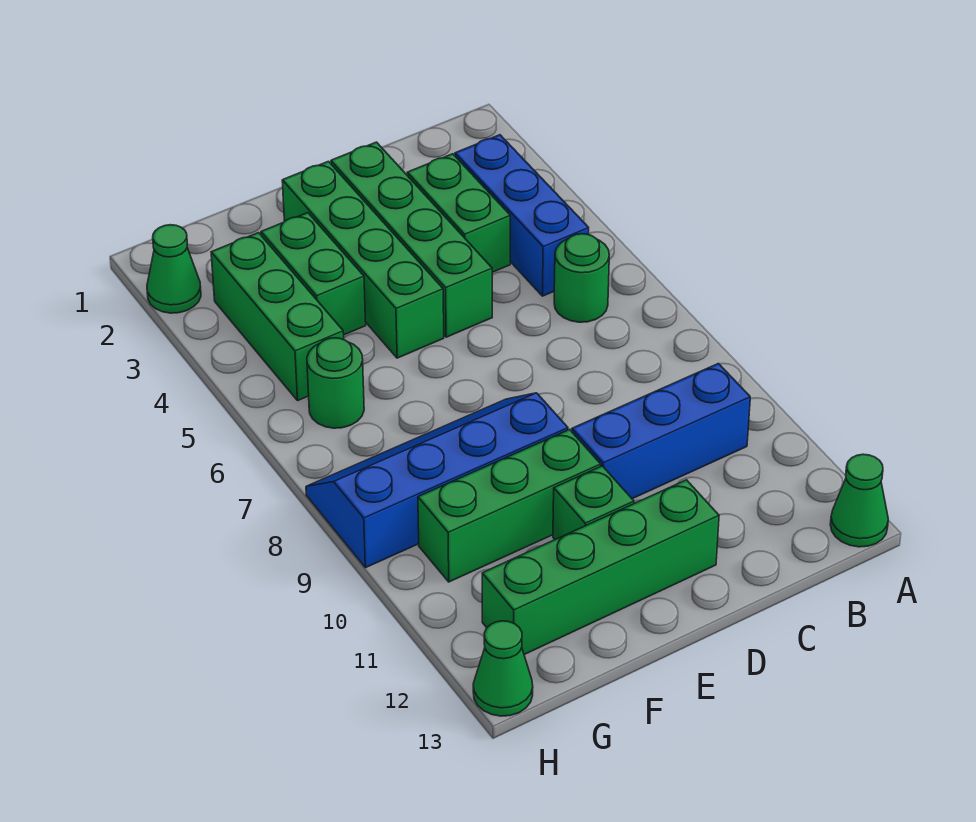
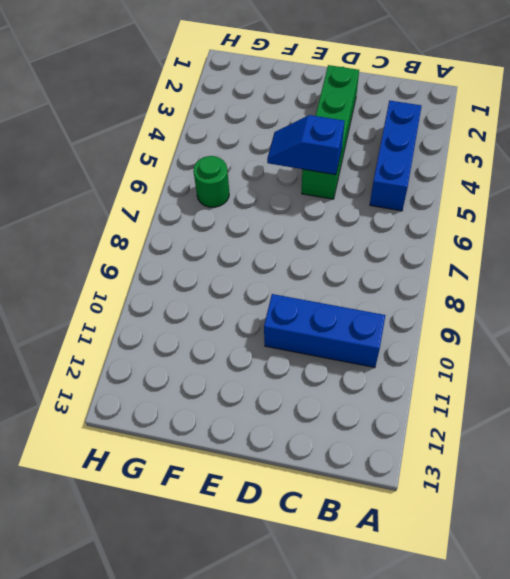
blue 1x2 slope [267,115,345,175] -> none
none -> green 1x1 cone [830,454,888,547]
none -> green 1x1 round brick [554,234,609,322]
none -> green 1x2 brick [407,154,510,272]

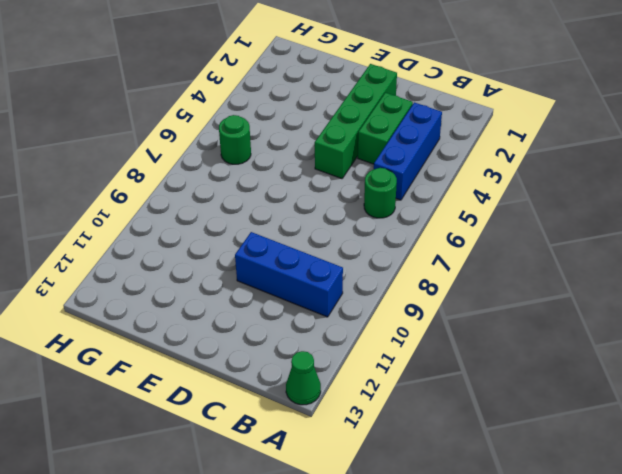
none -> green 1x4 brick [482,480,719,655]
none -> green 1x4 brick [282,161,444,358]
none -> blue 2x4 slope [306,393,568,568]

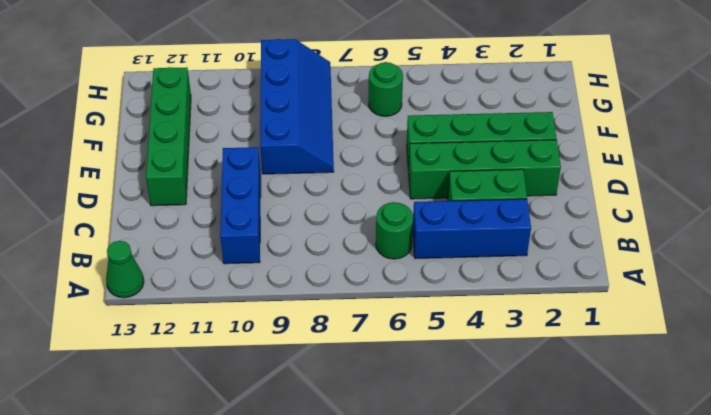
none -> green 1x3 brick [418,429,601,582]
none -> green 1x1 brick [553,466,634,539]
none -> green 1x2 brick [261,213,366,335]

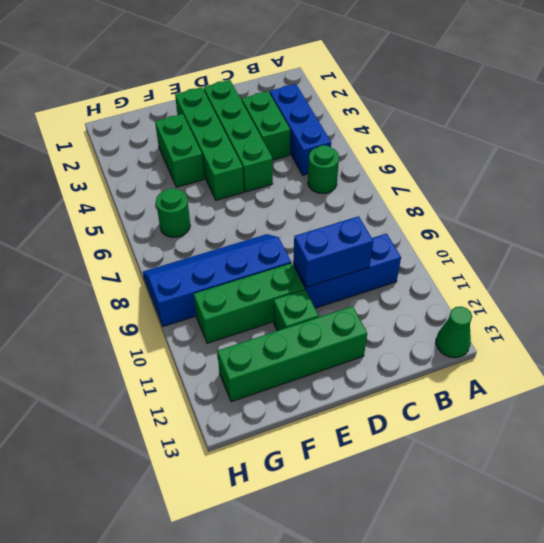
blue 1x2 brick [293,216,373,287] -> none
none -> green 1x3 brick [211,233,344,401]
none -> green 1x1 cone [147,225,201,313]
none -> green 1x1 cone [473,621,533,716]

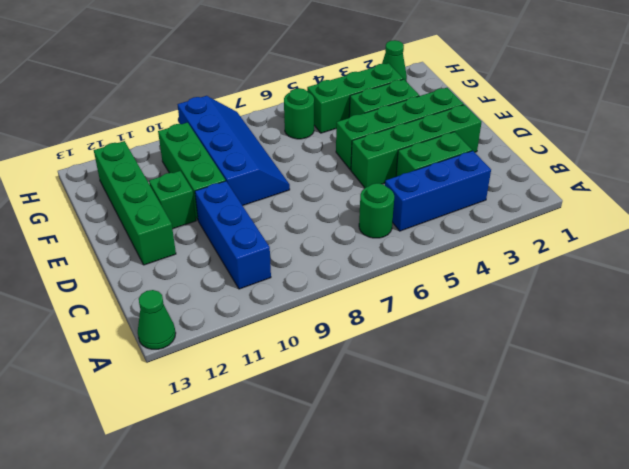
none -> green 1x1 cone [473,621,533,716]

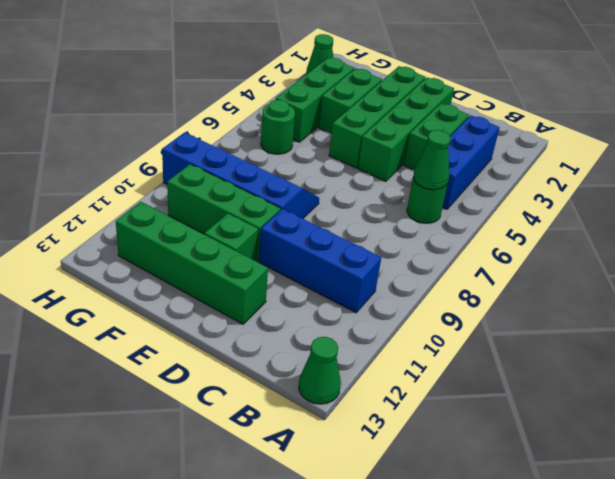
green 1x1 cone [413,130,451,190] -> green 1x1 cone moved to [473,621,533,716]

